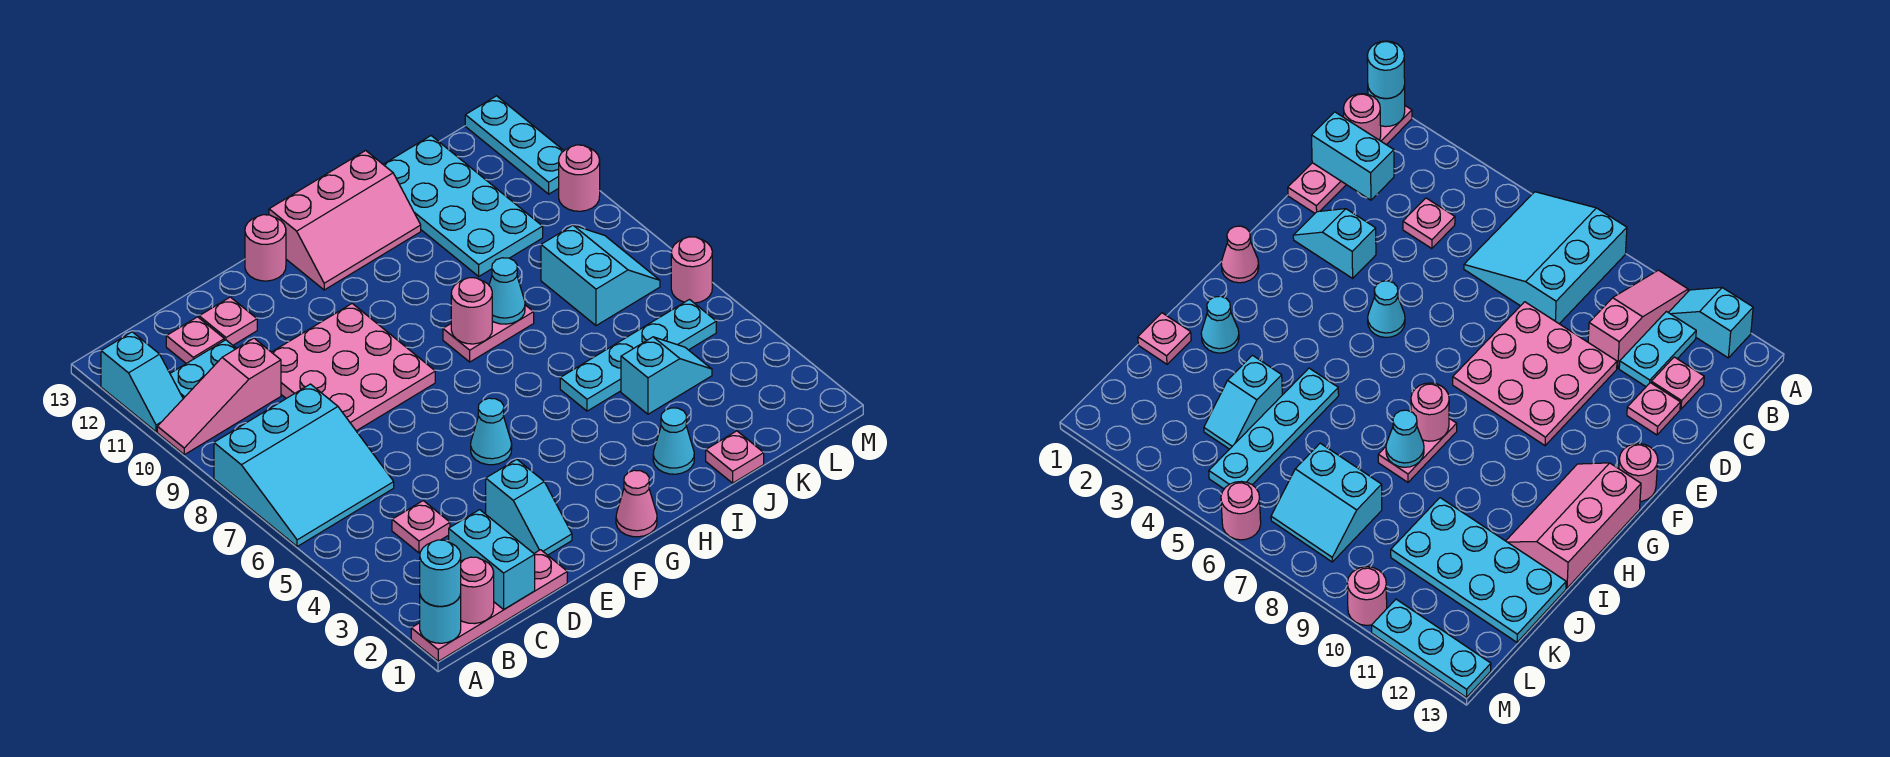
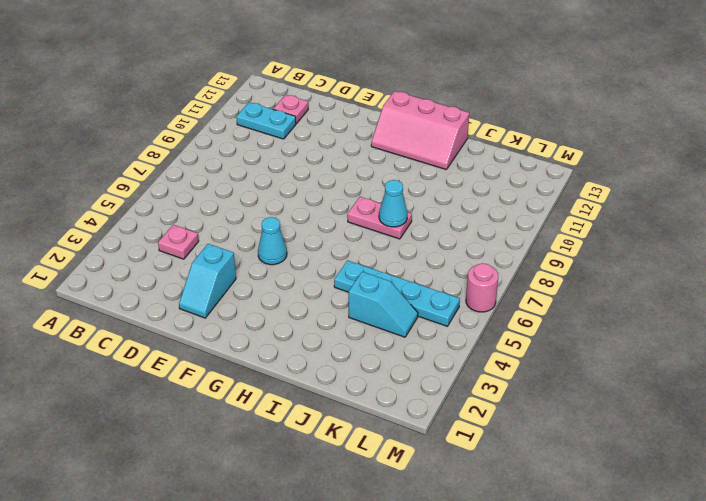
none -> pink 1x4 plate [411,550,567,661]
none -> cyan 3x3 slope [214,384,394,547]
none -> pink 1x3 slope [157,338,281,455]
none -> cyan 1x2 slope [101,332,183,432]

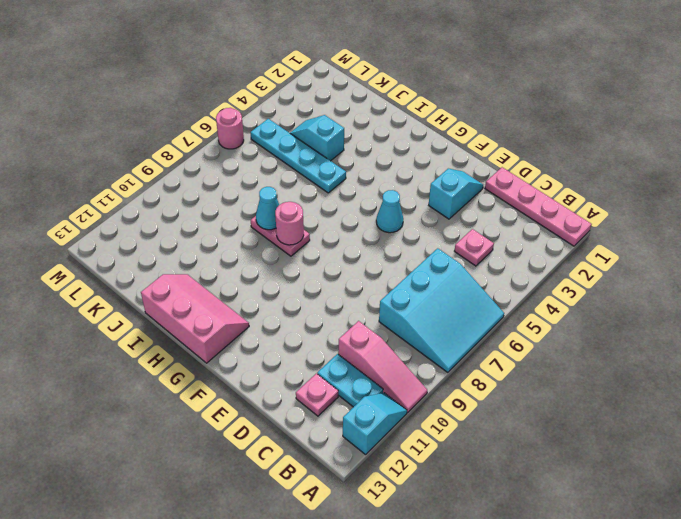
cyan 3x3 slope [379,248,504,373] -> cyan 3x3 slope turned to [214,384,394,547]
none -> pink 3x3 plate [272,304,435,431]
none -> pink 1x1 plate [199,297,257,345]
none -> pink 1x1 round brick [245,215,286,281]
none -> pink 1x1 cone [616,470,657,537]

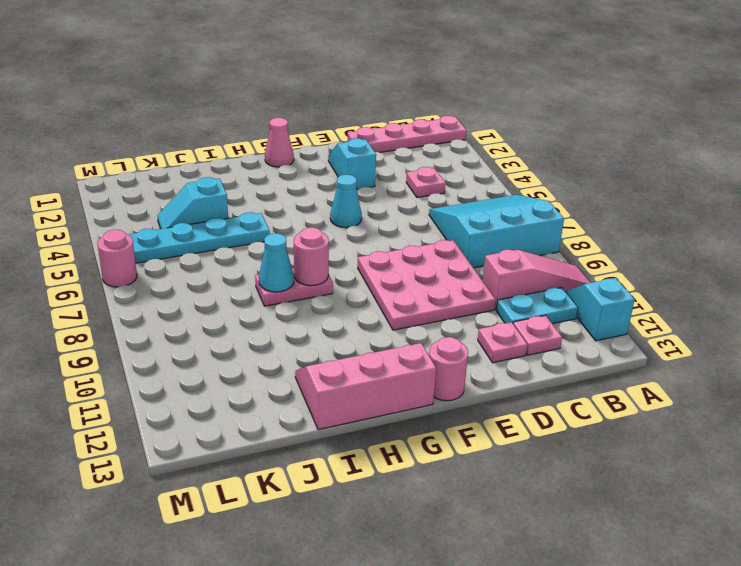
none -> cyan 1x1 cone [653,408,694,474]
none -> pink 1x1 plate [706,431,764,483]
none -> cyan 2x4 plate [383,136,543,276]
none -> cyan 2x2 slope [541,225,660,326]

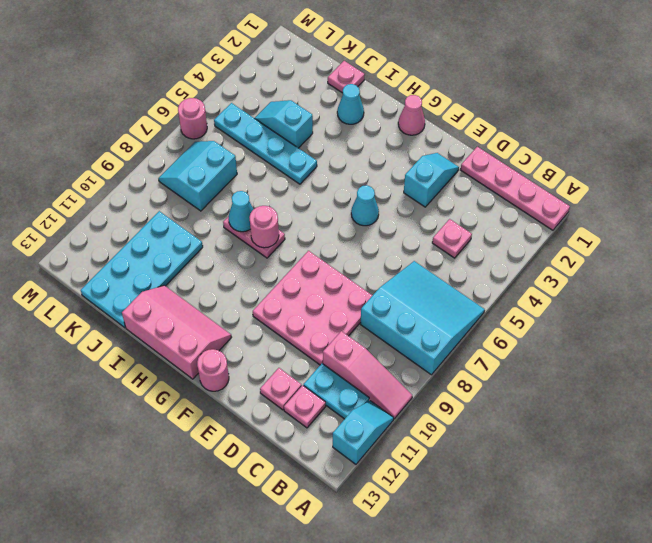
none -> pink 1x1 round brick [559,145,600,211]
none -> cyan 1x3 plate [465,96,564,194]
none -> cyan 1x1 round brick [420,594,461,643]
none -> pink 1x1 round brick [461,557,494,624]

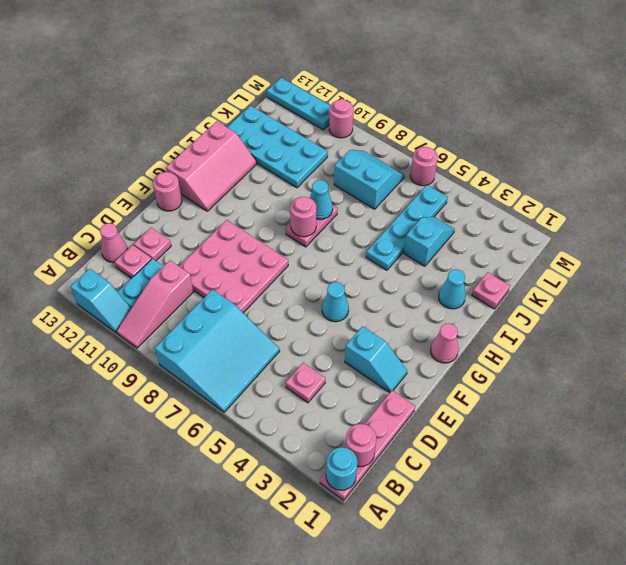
pink 1x1 cone [100,223,128,263] -> none
none -> cyan 1x2 brick [449,510,535,609]
none -> cyan 1x1 round brick [420,540,461,606]

